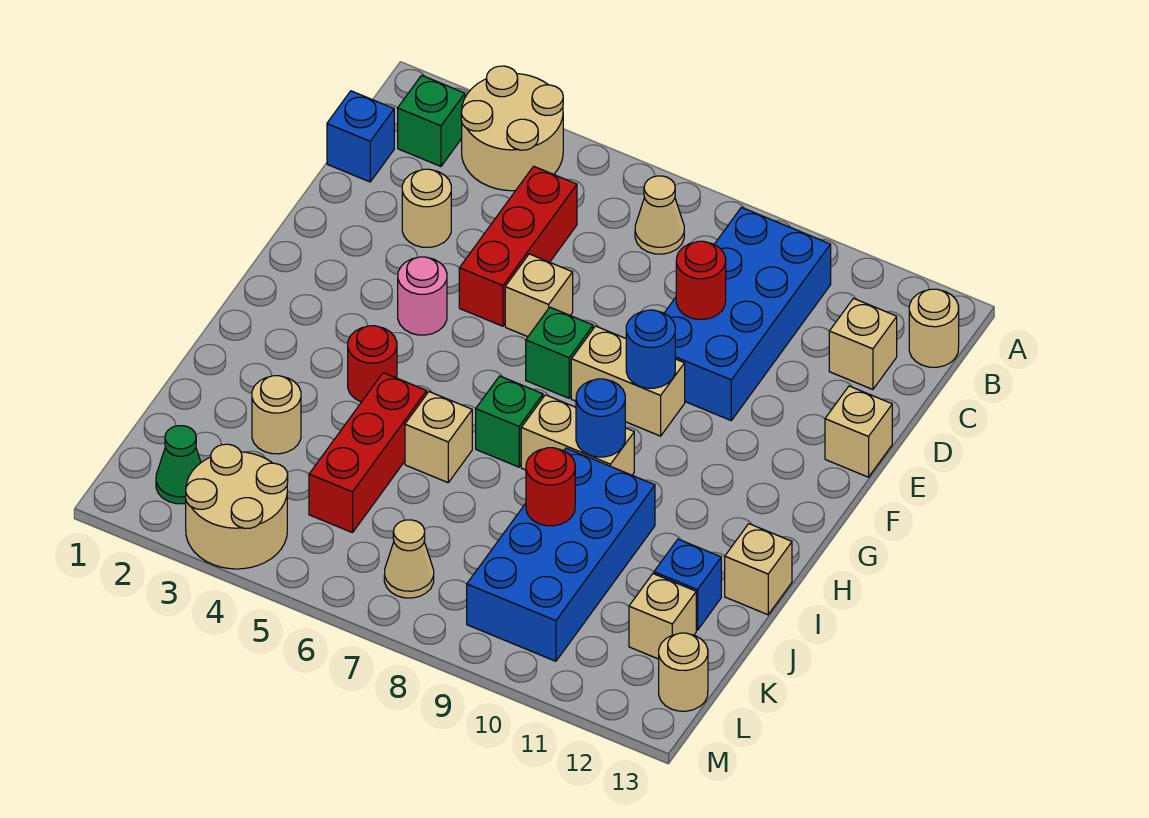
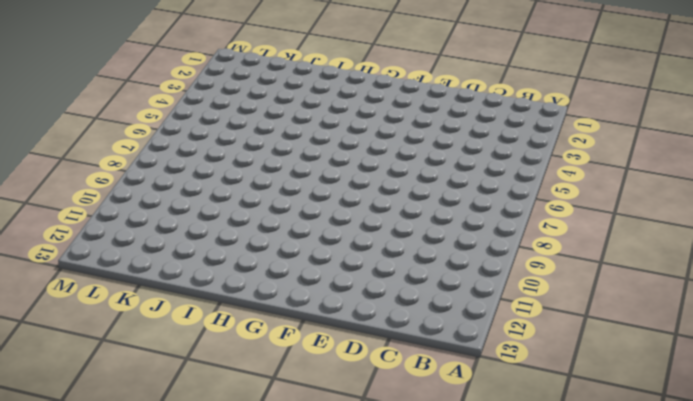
none -> tan 2x2 round brick [461,66,563,191]
none -> green 1x1 brick [398,75,465,166]
none -> tan 1x1 cone [635,176,684,254]
none -> blue 2x4 brick [664,207,831,420]

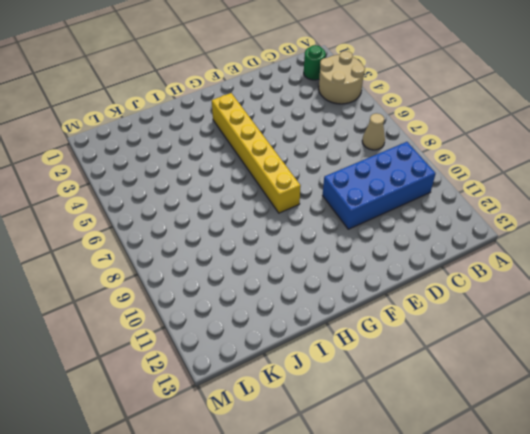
green 1x1 round brick [304,45,326,80] -> green 1x1 brick [398,75,465,166]
yellow 1x6 brick [212,93,301,213] -> none
none -> tan 1x1 round brick [909,289,959,367]
none -> blue 1x1 brick [327,91,394,182]
none -> red 1x3 brick [459,166,577,326]
none -> tan 1x1 brick [829,298,897,390]

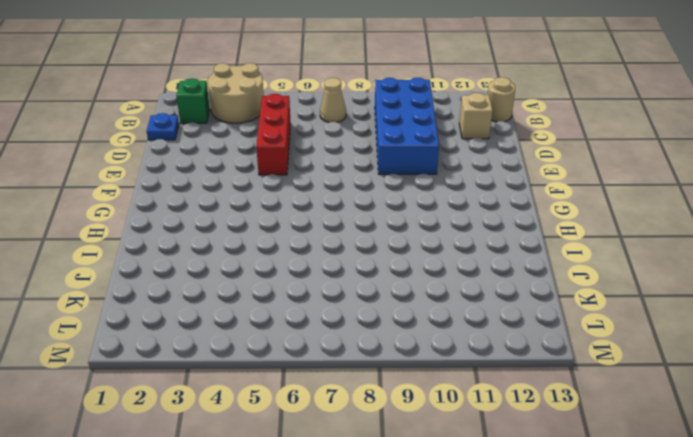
blue 1x1 plate [147,113,179,140] -> blue 1x1 brick [327,91,394,182]
none -> tan 1x1 round brick [402,169,451,247]
none -> tan 1x1 brick [505,254,573,337]
none -> tan 1x1 brick [825,386,892,477]
none -> pink 1x1 round brick [398,257,447,335]

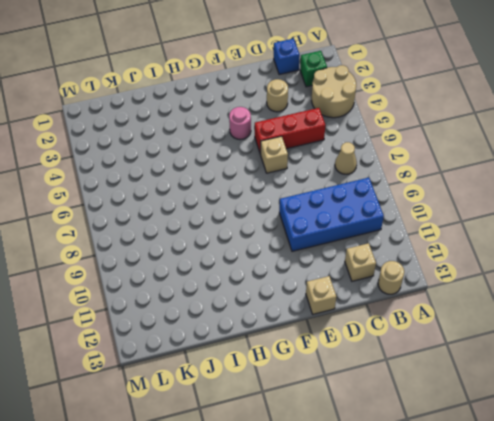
none -> green 1x1 brick [526,307,593,398]
none -> tan 1x2 brick [571,326,685,436]
none -> red 1x1 round brick [348,326,397,402]
none -> green 1x1 brick [476,376,543,467]

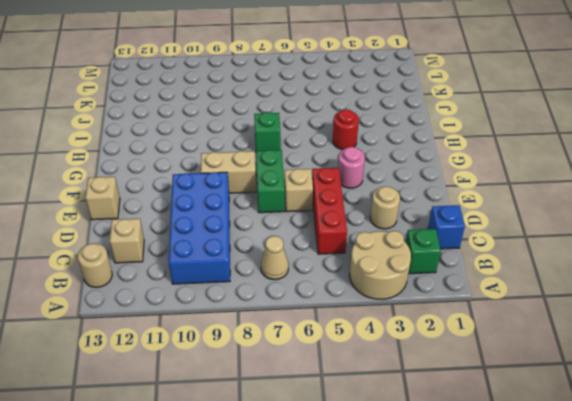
green 1x2 brick [256,150,285,213] -> green 1x1 brick [526,307,593,398]
none -> tan 1x2 brick [521,395,634,475]
none -> red 1x3 brick [309,373,427,533]
none -> tan 1x1 brick [405,392,472,483]
none -> blue 2x4 brick [467,448,655,661]

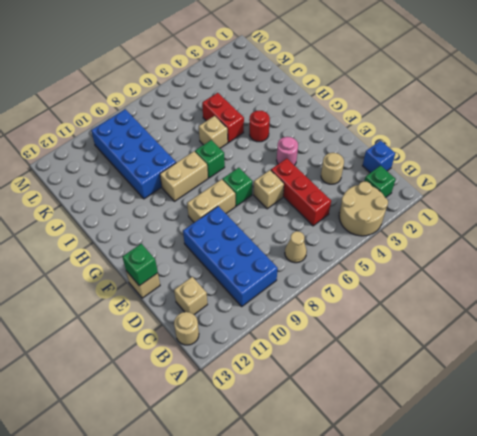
green 1x1 brick [123,244,158,286] -> none
red 1x2 brick [202,93,244,143] -> red 1x3 brick [309,373,427,533]
none -> tan 1x1 brick [725,524,792,615]
none -> tan 1x1 round brick [252,376,301,454]
none -> blue 1x1 brick [654,539,721,630]
none -> tan 1x1 brick [629,574,696,659]

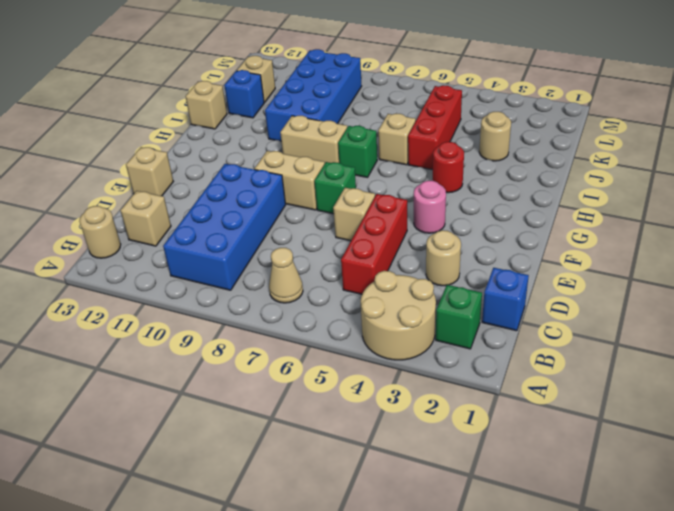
none -> green 1x1 cone [156,426,201,504]
none -> tan 2x2 round brick [186,444,288,569]
none -> tan 1x1 cone [384,520,434,598]
none -> tan 1x1 round brick [659,633,708,711]

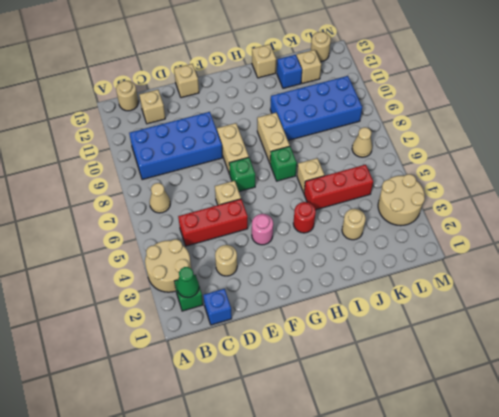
green 1x1 cone [177,267,199,298] -> green 1x1 cone moved to [156,426,201,504]
none -> red 1x1 round brick [676,241,726,319]
none -> blue 1x1 round brick [626,310,675,388]
none -> blue 1x1 round brick [576,379,625,457]
none -> red 1x1 round brick [526,448,575,526]

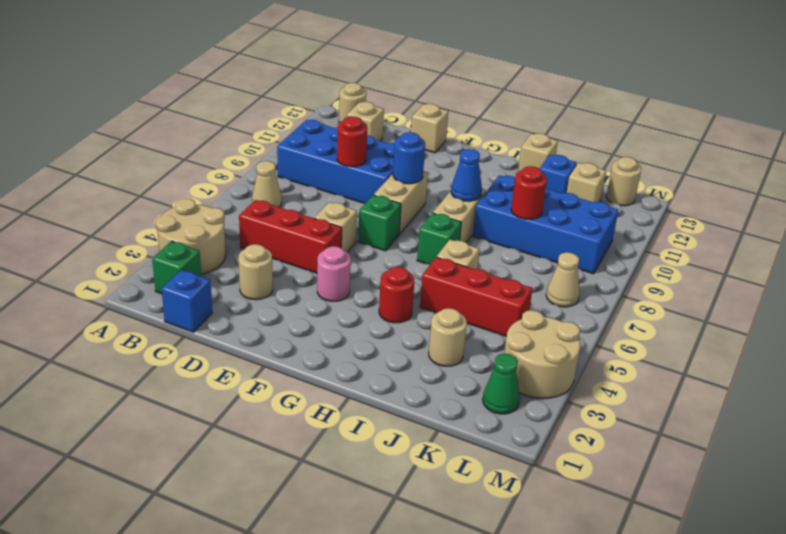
blue 1x1 cone [451,149,482,201] -> blue 1x1 round brick [576,379,625,457]

